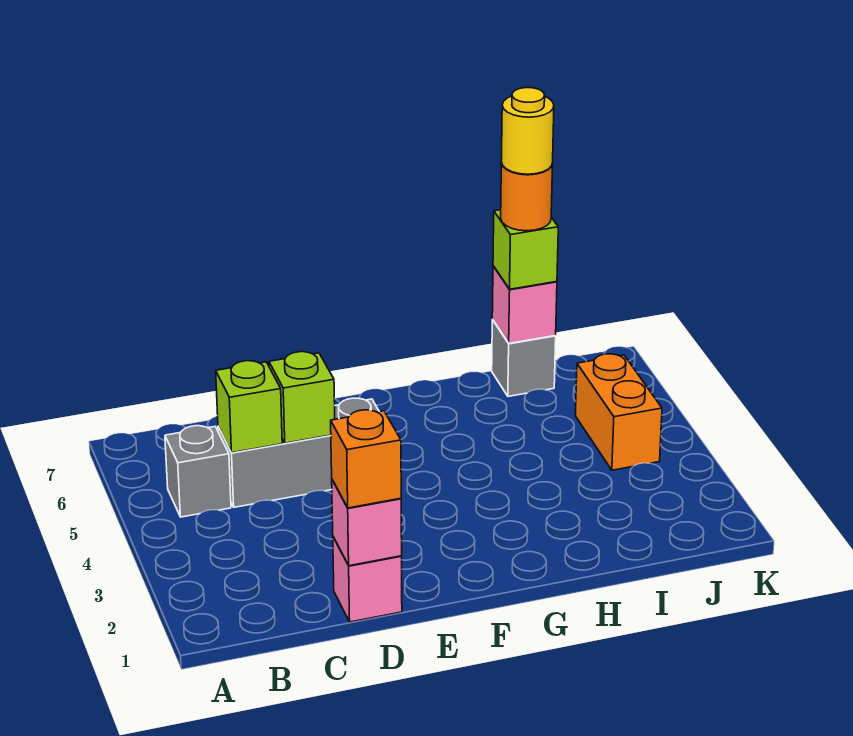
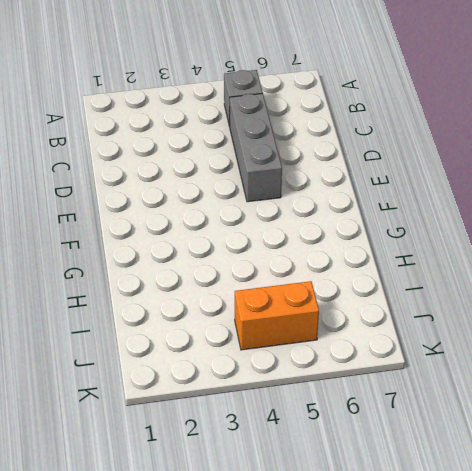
none -> pink 1x1 brick [333,537,402,622]
none -> grey 1x1 brick [492,320,556,396]
none -> lime 1x1 brick [216,361,282,453]

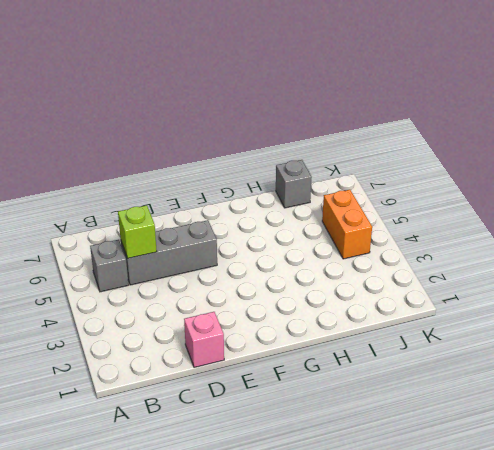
none -> pink 1x1 brick [332,480,402,566]
none -> lime 1x1 brick [269,352,335,443]
none -> pink 1x1 brick [492,266,557,343]

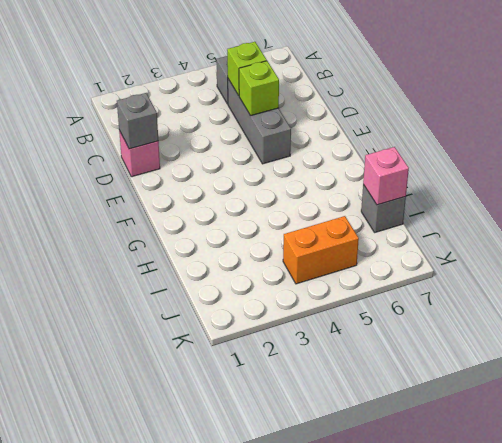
grey 1x1 brick [117,93,158,149] -> pink 1x1 brick [332,480,402,566]
none -> orange 1x1 brick [331,410,401,508]
none -> lime 1x1 brick [493,210,558,289]
none -> orange 1x1 round brick [501,163,553,231]

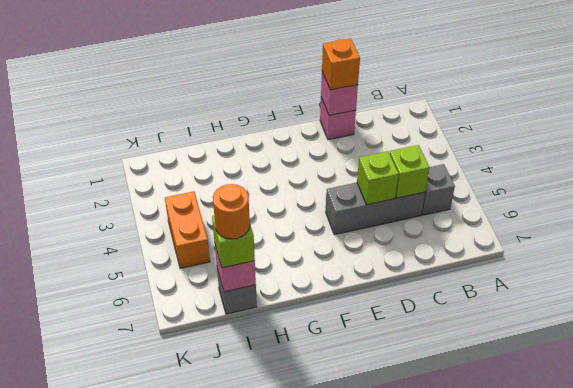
none -> yellow 1x1 round brick [501,88,554,174]

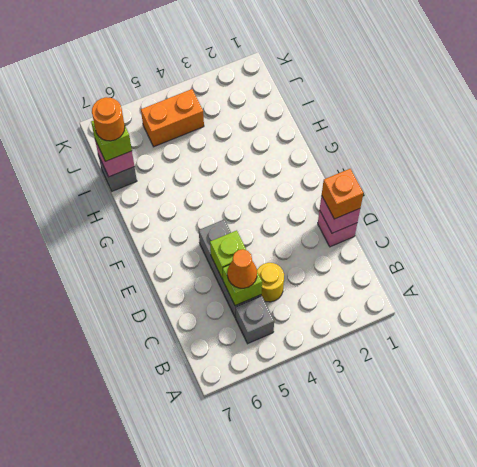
yellow 1x1 round brick [257,263,284,302] -> yellow 1x1 round brick moved to [501,88,554,174]
orange 1x1 cone [227,249,257,288] -> none

